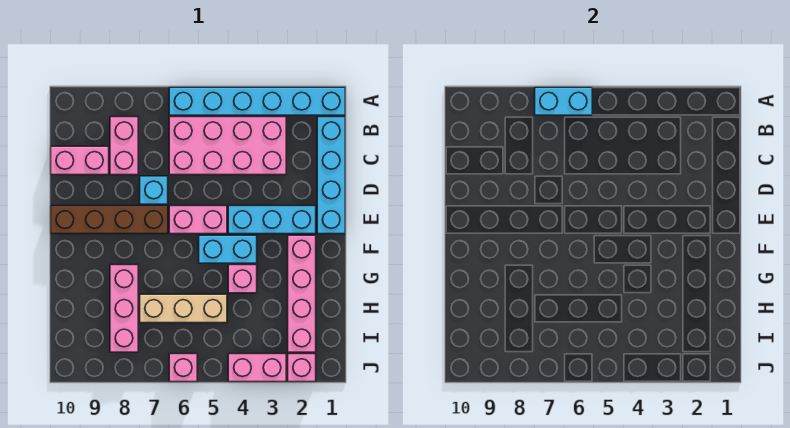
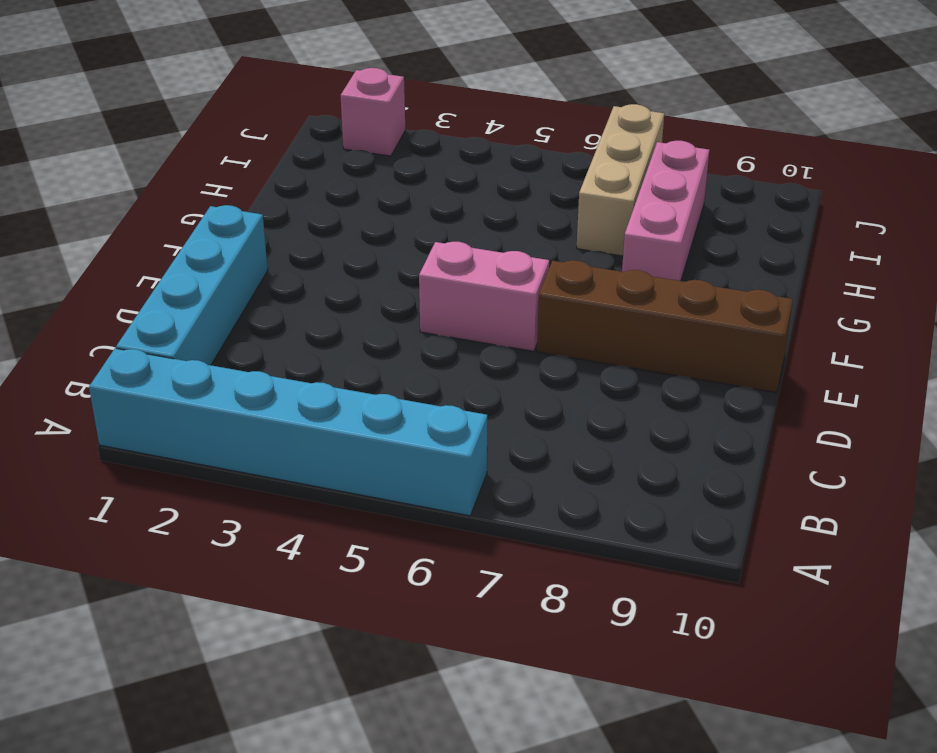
tan 1x3 brick [577,104,664,256] -> tan 1x3 brick turned to [140,294,227,323]
none -> pink 2x4 brick [169,117,286,175]
none -> pink 1x2 brick [110,117,138,175]
none -> pink 1x2 brick [51,146,109,175]

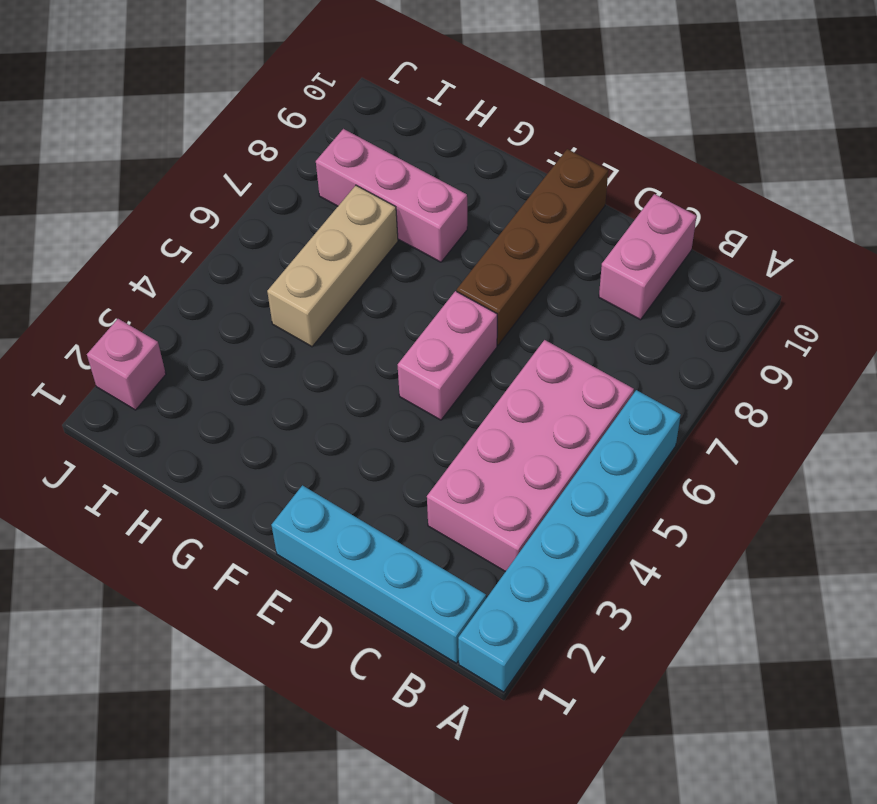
none -> pink 1x2 brick [110,117,138,175]
none -> cyan 1x1 brick [140,176,168,204]
none -> cyan 1x3 brick [228,206,316,234]

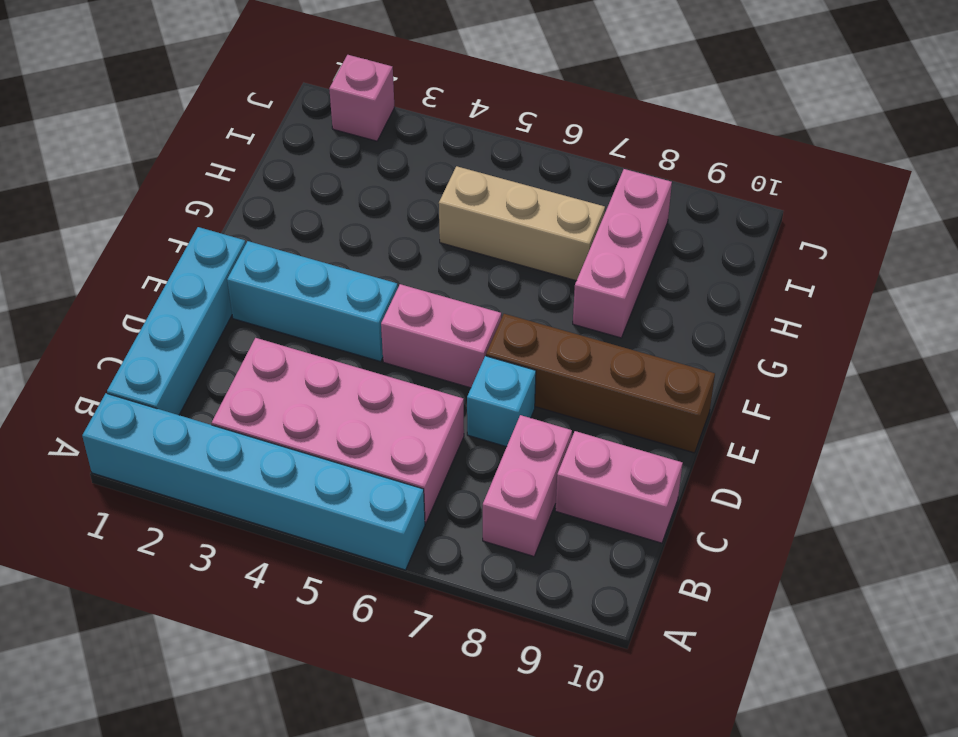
none -> pink 1x4 brick [288,235,316,352]
none -> cyan 1x2 brick [199,235,257,263]
none -> pink 1x1 brick [228,265,257,293]

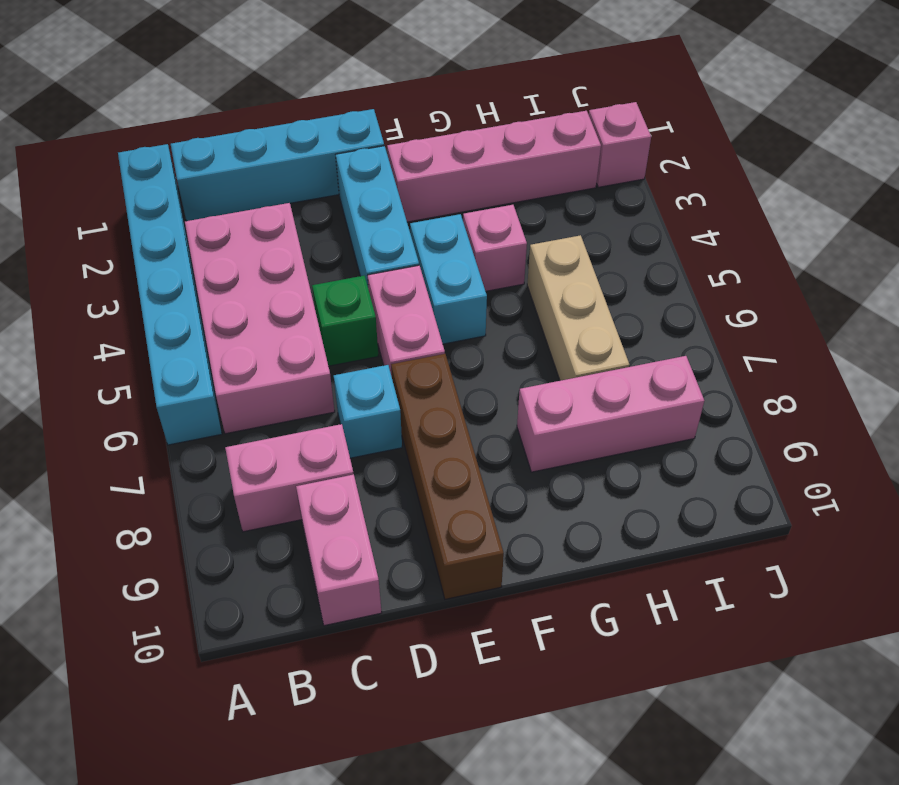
green 1x1 brick [312,275,378,366] -> none
none -> pink 1x2 brick [228,354,286,382]
none -> pink 1x1 brick [169,354,197,382]
none -> cyan 1x2 brick [535,87,592,115]

